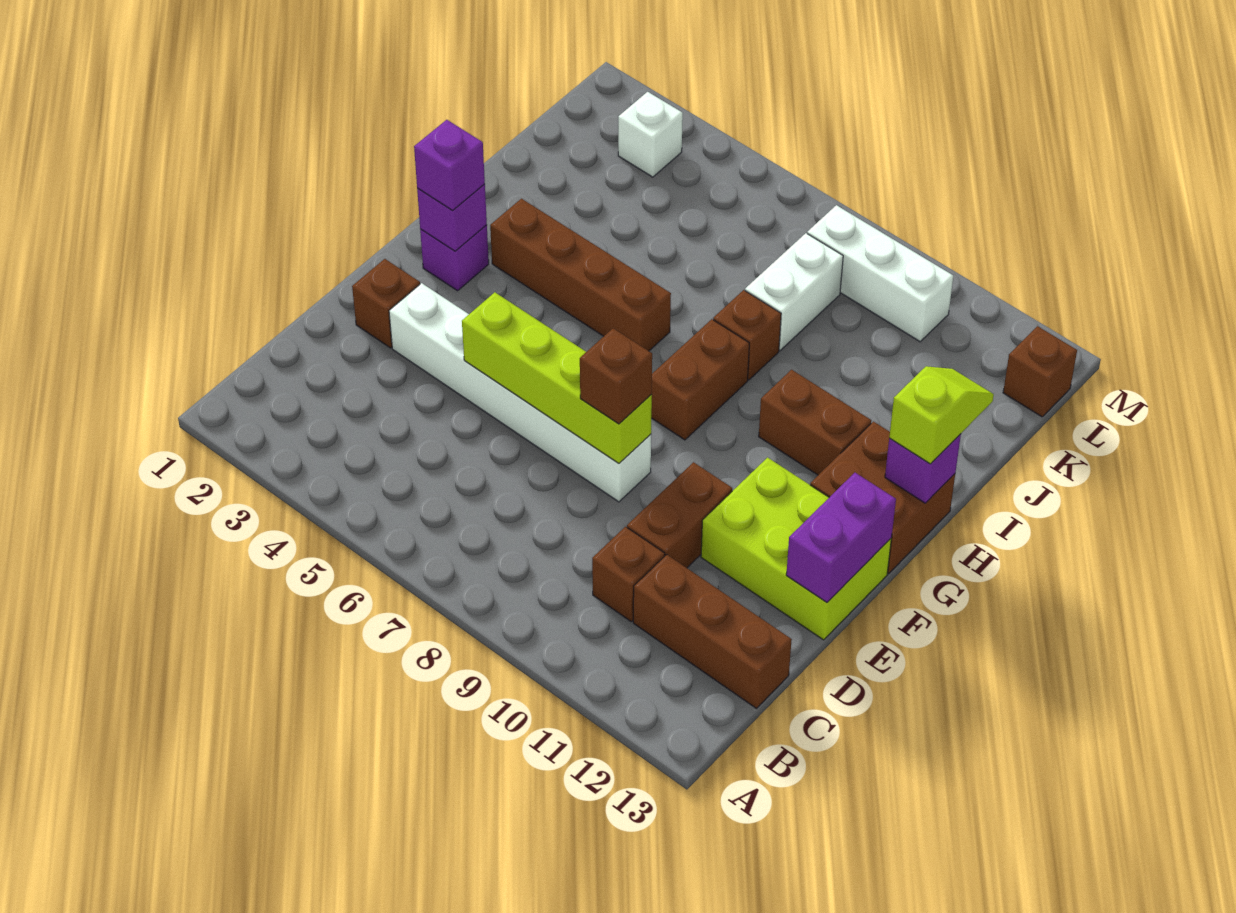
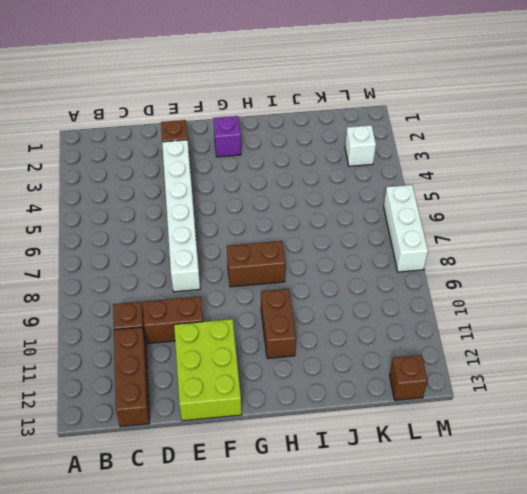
white 1x3 brick [384,185,428,272] -> white 1x3 brick moved to [807,205,953,342]
none -> brown 2x2 brick [810,422,955,574]
none -> brown 1x4 brick [490,199,671,351]
none -> brown 1x1 brick [713,290,781,380]

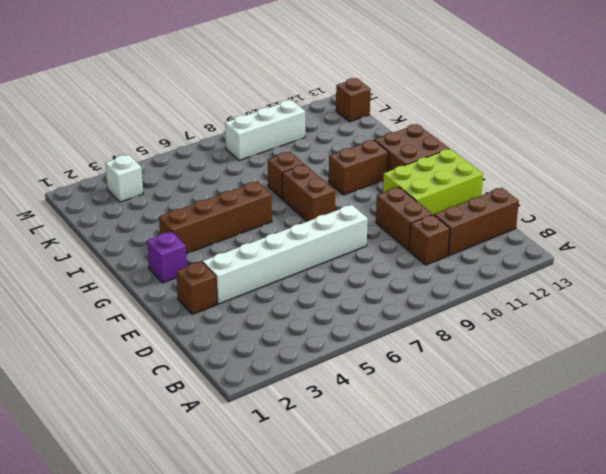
none -> white 1x2 brick [745,233,843,350]
none -> lime 1x4 brick [462,292,652,463]
none -> purple 1x2 brick [786,473,896,602]

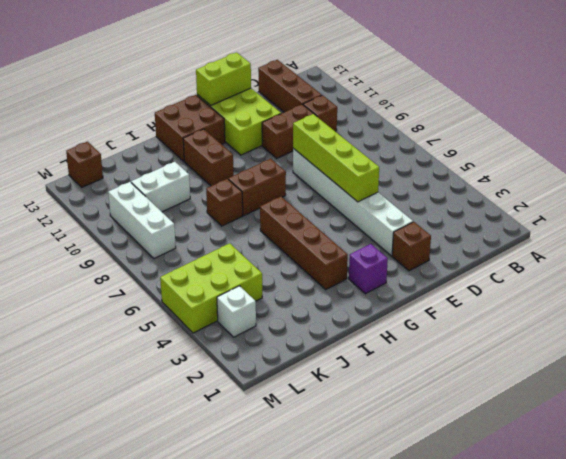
lime 1x2 brick [196,52,251,106] -> purple 1x2 brick [786,473,896,602]
white 1x2 brick [131,162,190,212] -> white 1x2 brick moved to [745,233,843,350]
lime 2x3 brick [160,243,262,333] -> none
none -> purple 1x1 brick [417,184,487,251]
none -> purple 1x1 brick [885,434,961,503]
none -> brown 1x1 brick [580,328,652,424]

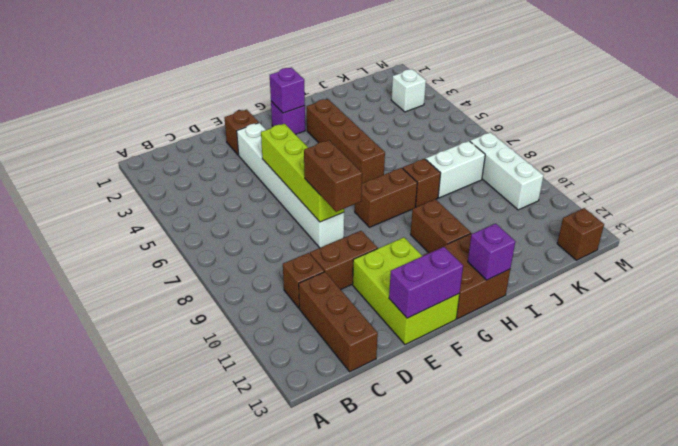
brown 1x2 brick [304,140,362,212] -> brown 1x1 brick [580,328,652,424]
none -> purple 1x1 brick [414,120,485,211]
none -> lime 1x2 slope [889,366,994,464]

